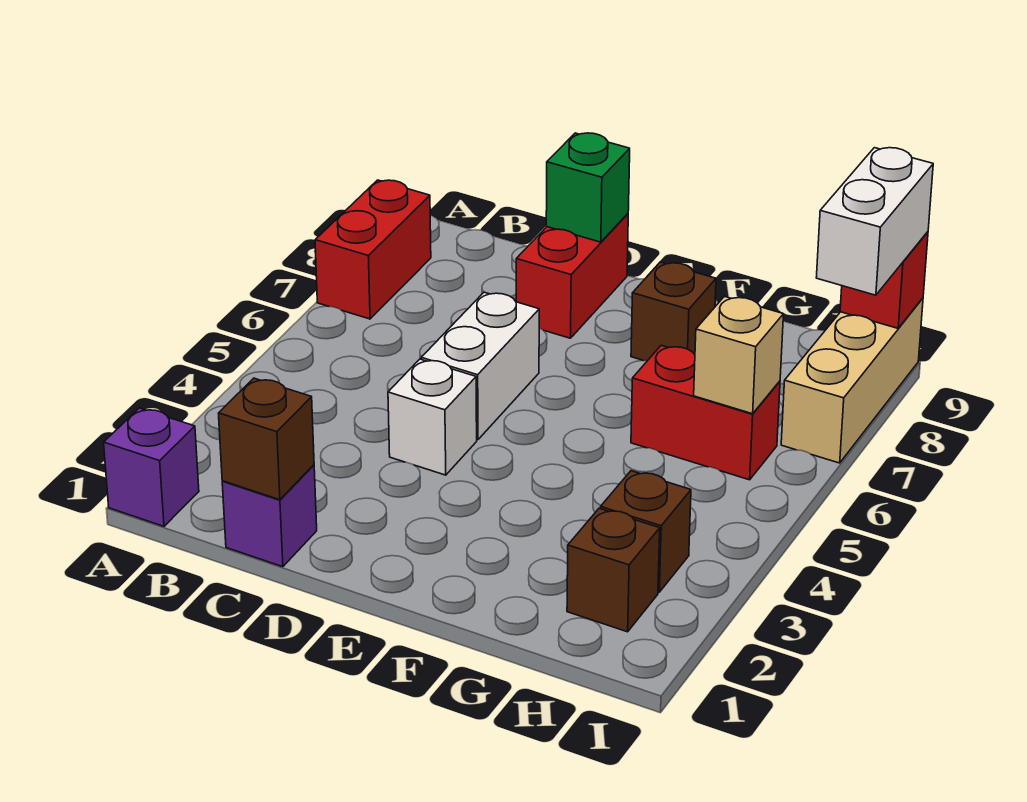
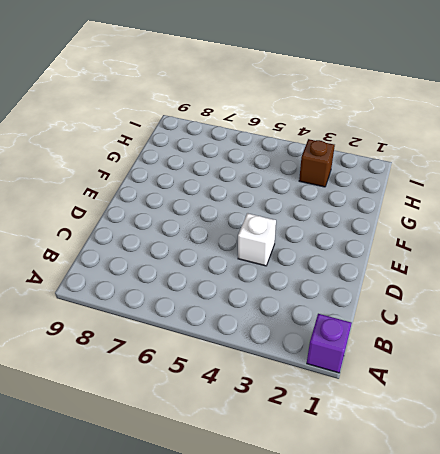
none -> red 1x2 brick [315,180,431,319]
none -> purple 1x1 brick [222,465,317,567]
none -> white 1x2 brick [421,292,539,440]

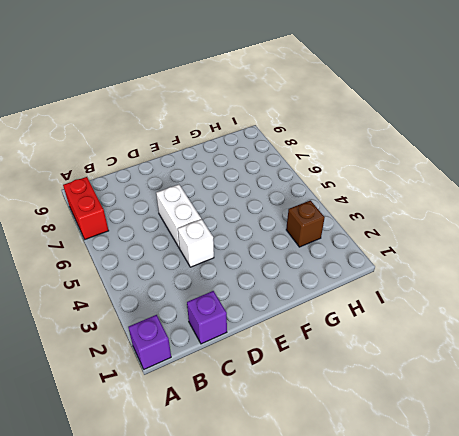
none -> red 1x2 brick [516,214,628,338]
none -> brown 1x1 brick [631,262,716,361]
none -> red 1x2 brick [631,345,780,480]

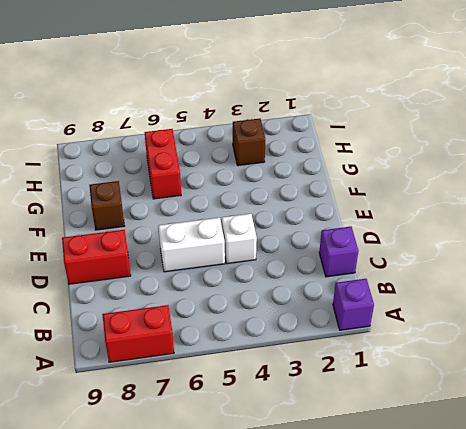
none -> brown 1x1 brick [567,508,660,632]
none -> tan 1x3 brick [781,298,923,463]
none -> brown 1x1 brick [219,378,314,500]

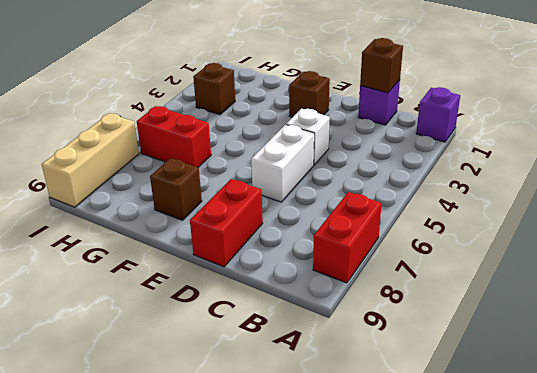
brown 1x1 brick [289,71,330,117] -> brown 1x1 brick moved to [567,508,660,632]
none -> green 1x1 brick [546,133,630,242]
none -> tan 1x1 brick [694,297,784,414]
none -> red 1x1 brick [840,232,928,328]

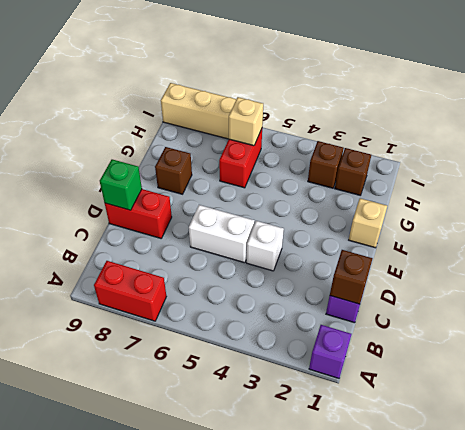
tan 1x1 brick [349,198,387,248] -> none
none -> red 1x1 brick [840,232,928,328]
none -> white 1x2 brick [816,148,933,295]

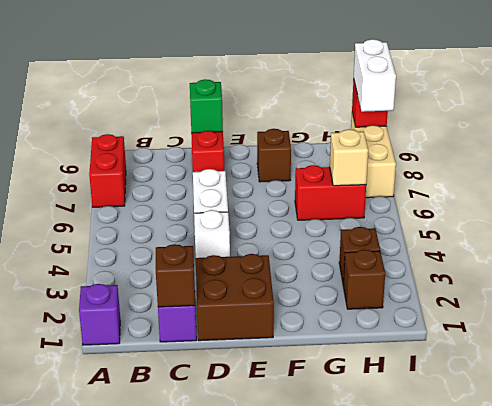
brown 2x2 brick [196,254,274,341] -> none

